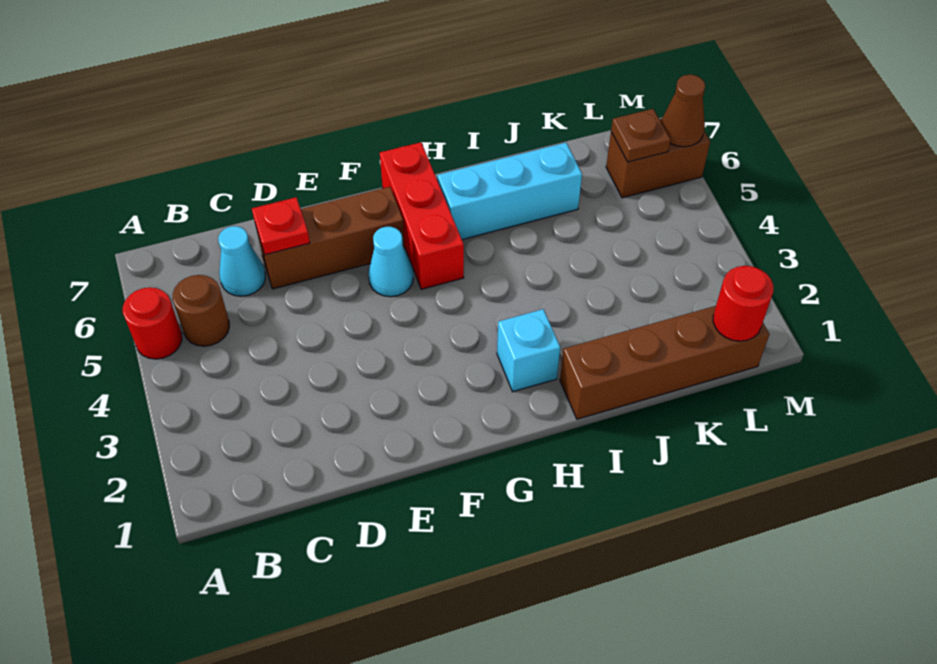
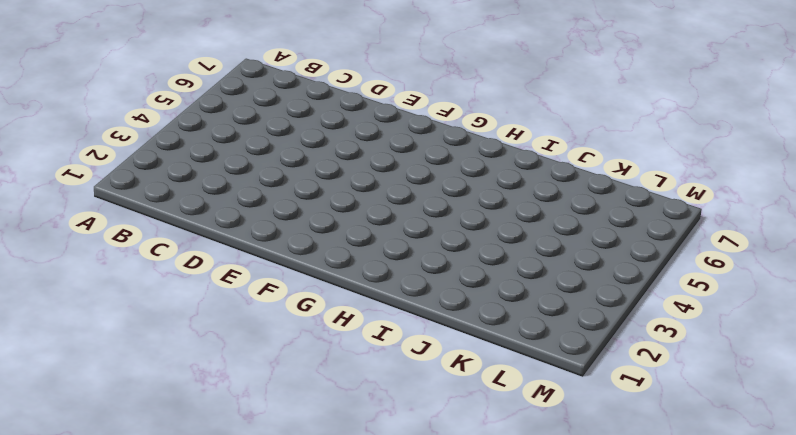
none -> red 1x1 round brick [123,287,182,359]
none -> brown 1x1 round brick [173,275,229,346]
none -> cyan 1x1 cone [218,226,265,296]

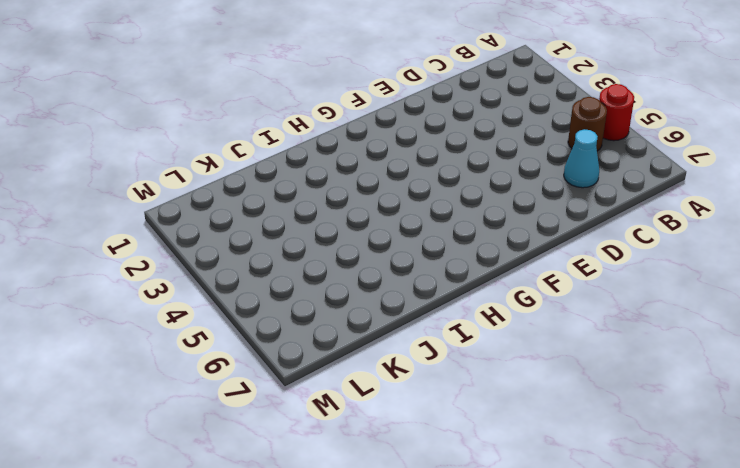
none -> brown 1x3 brick [255,187,405,289]
none -> cyan 1x1 cone [368,227,413,297]
none -> red 1x3 brick [380,142,464,289]

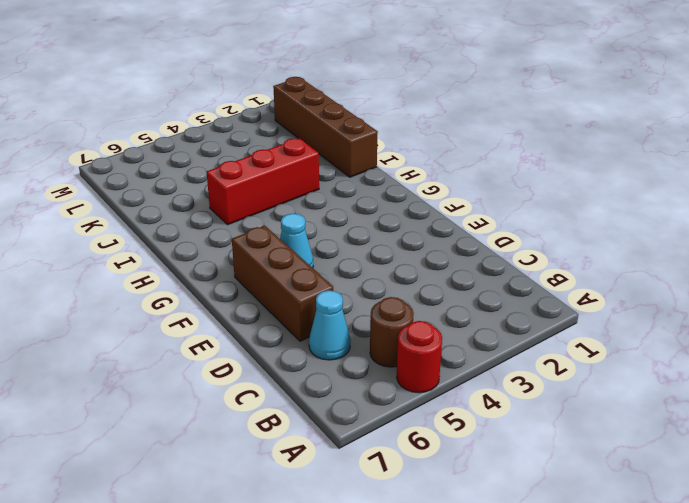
red 1x3 brick [207,138,319,225] -> red 1x3 brick moved to [380,142,464,289]
none -> cyan 1x1 brick [497,309,560,392]
none -> cyan 1x3 brick [437,143,582,240]
none -> brown 1x2 brick [606,119,710,198]

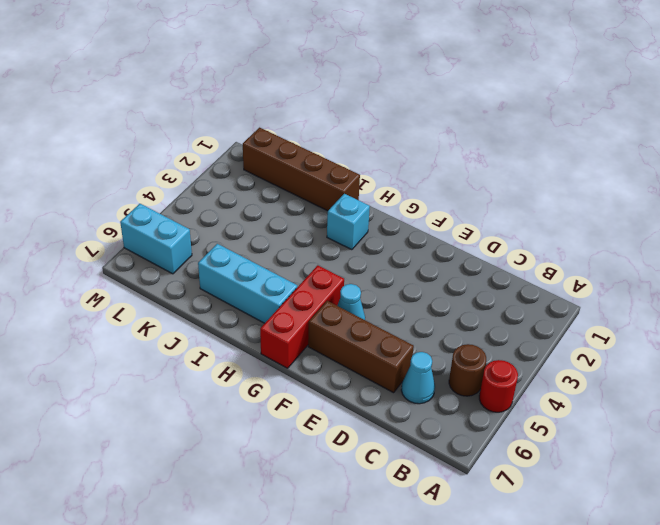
cyan 1x2 brick [120,204,192,274] -> brown 1x2 brick [606,119,710,198]
none -> red 1x1 plate [252,197,310,255]
none -> red 1x1 round brick [713,266,773,341]
none -> brown 1x1 plate [611,109,671,162]

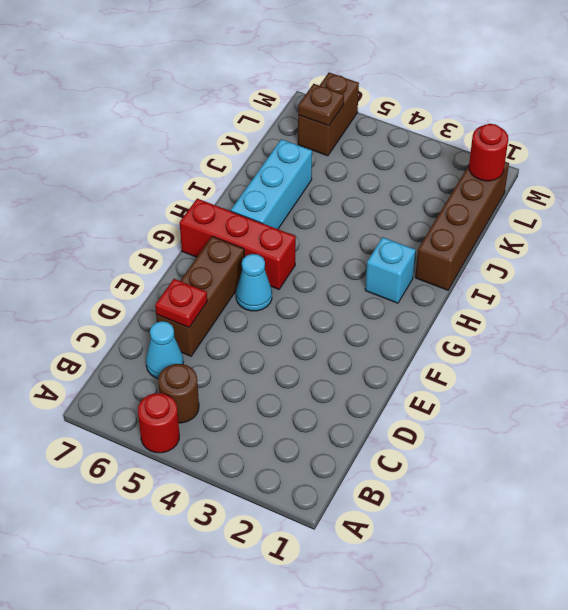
none -> brown 1x1 cone [661,75,705,147]

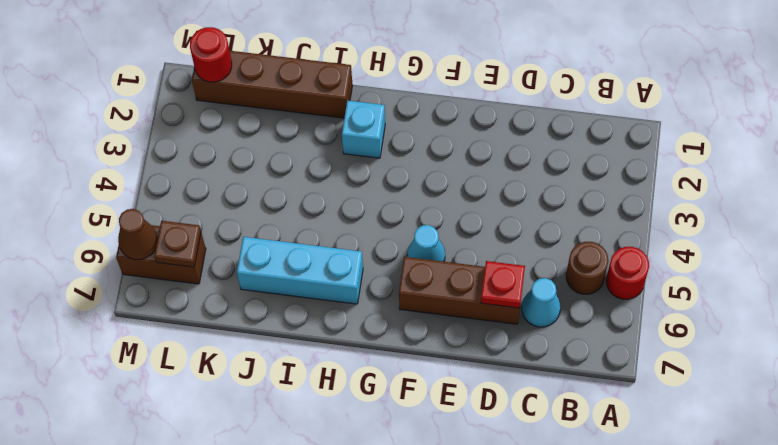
none -> red 1x3 brick [380,142,464,289]

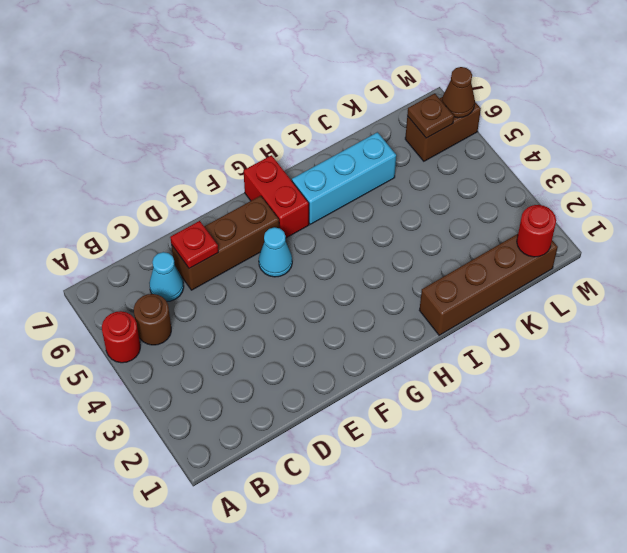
red 1x2 brick [244,155,309,238] -> red 1x3 brick [380,142,464,289]
none -> cyan 1x1 brick [497,309,560,392]

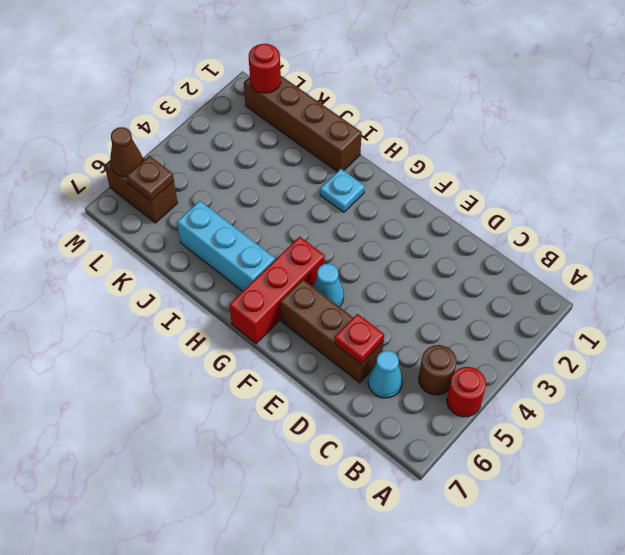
cyan 1x1 plate [320,169,365,212] -> cyan 1x1 brick [497,309,560,392]

